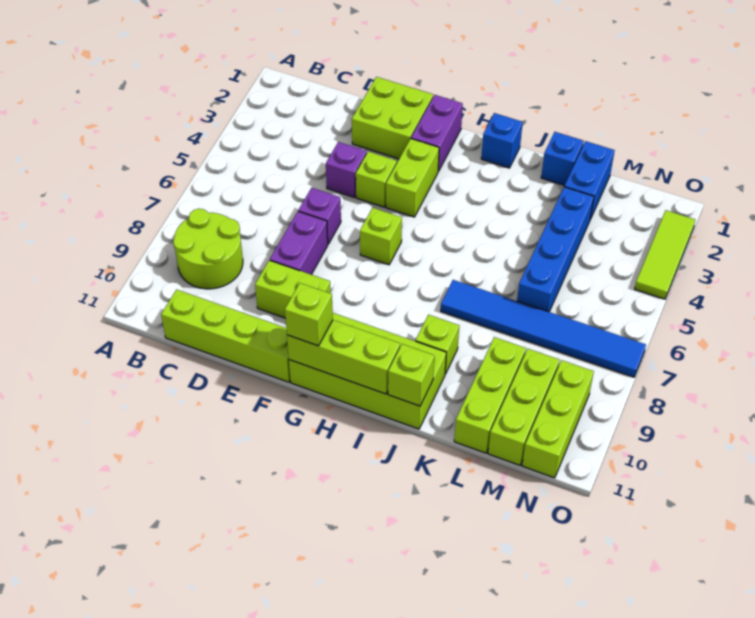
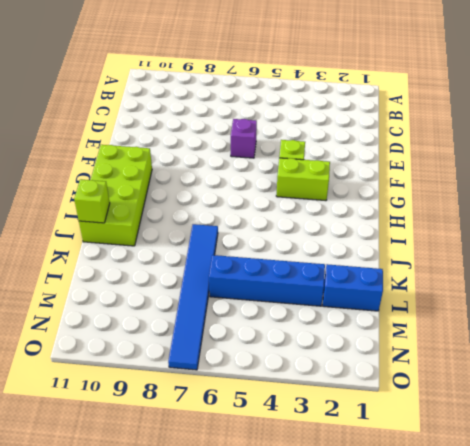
none -> lime 2x2 round brick [173,209,243,289]
none -> lime 1x4 brick [161,290,290,382]
none -> lime 2x2 brick [352,77,433,159]

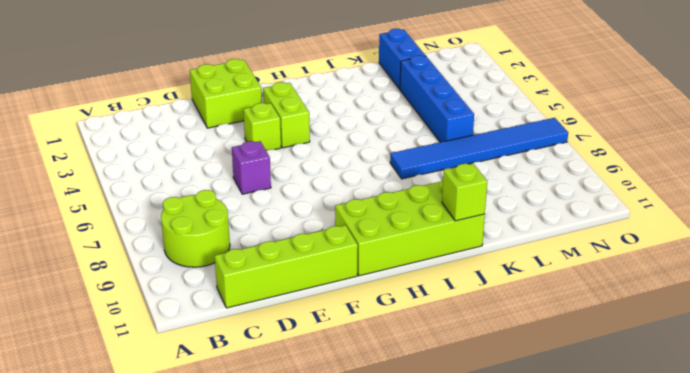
none -> purple 1x1 brick [326,142,367,197]
none -> purple 1x2 brick [270,211,328,275]
none -> lime 1x2 brick [255,260,331,318]

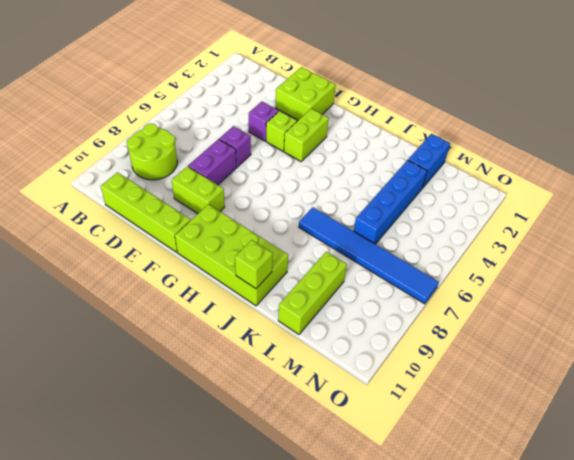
none -> purple 1x2 brick [411,95,463,171]
none -> lime 1x1 brick [360,208,402,265]
none -> blue 1x1 brick [481,113,523,168]

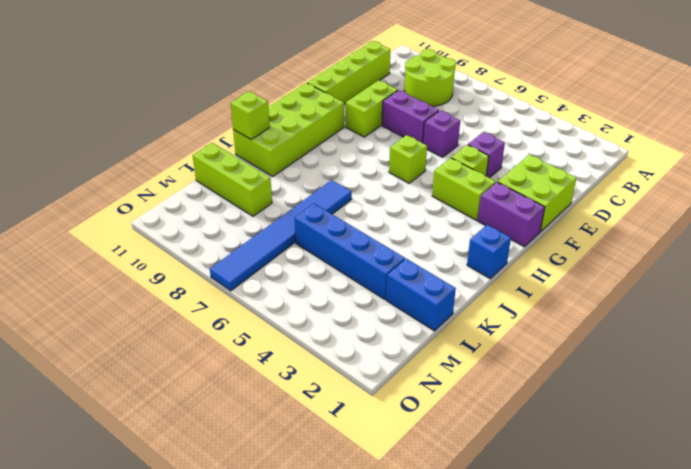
none -> lime 1x1 brick [416,315,459,374]
none -> blue 1x1 brick [541,132,584,186]
none -> lime 1x3 brick [488,349,560,465]

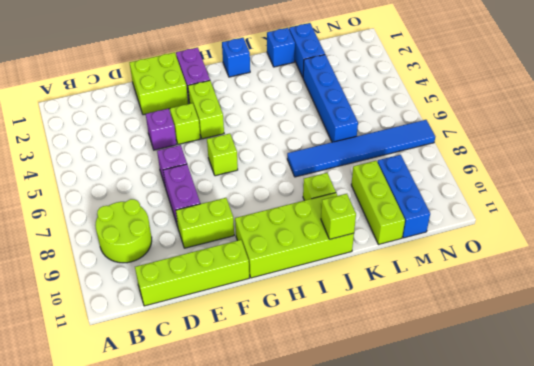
blue 1x3 brick [377,155,430,238] -> lime 1x3 brick [488,349,560,465]
none -> lime 1x3 brick [522,360,594,478]
none -> lime 1x3 tile [635,210,695,299]
none -> lime 1x3 brick [287,320,400,394]

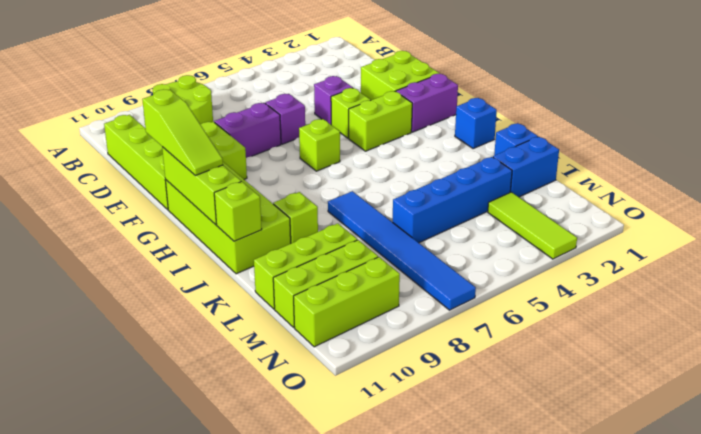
lime 1x3 slope [142,89,223,176] -> lime 1x1 brick [285,283,333,346]
lime 1x3 tile [488,192,577,259] -> lime 1x3 tile turned to [635,210,695,299]

